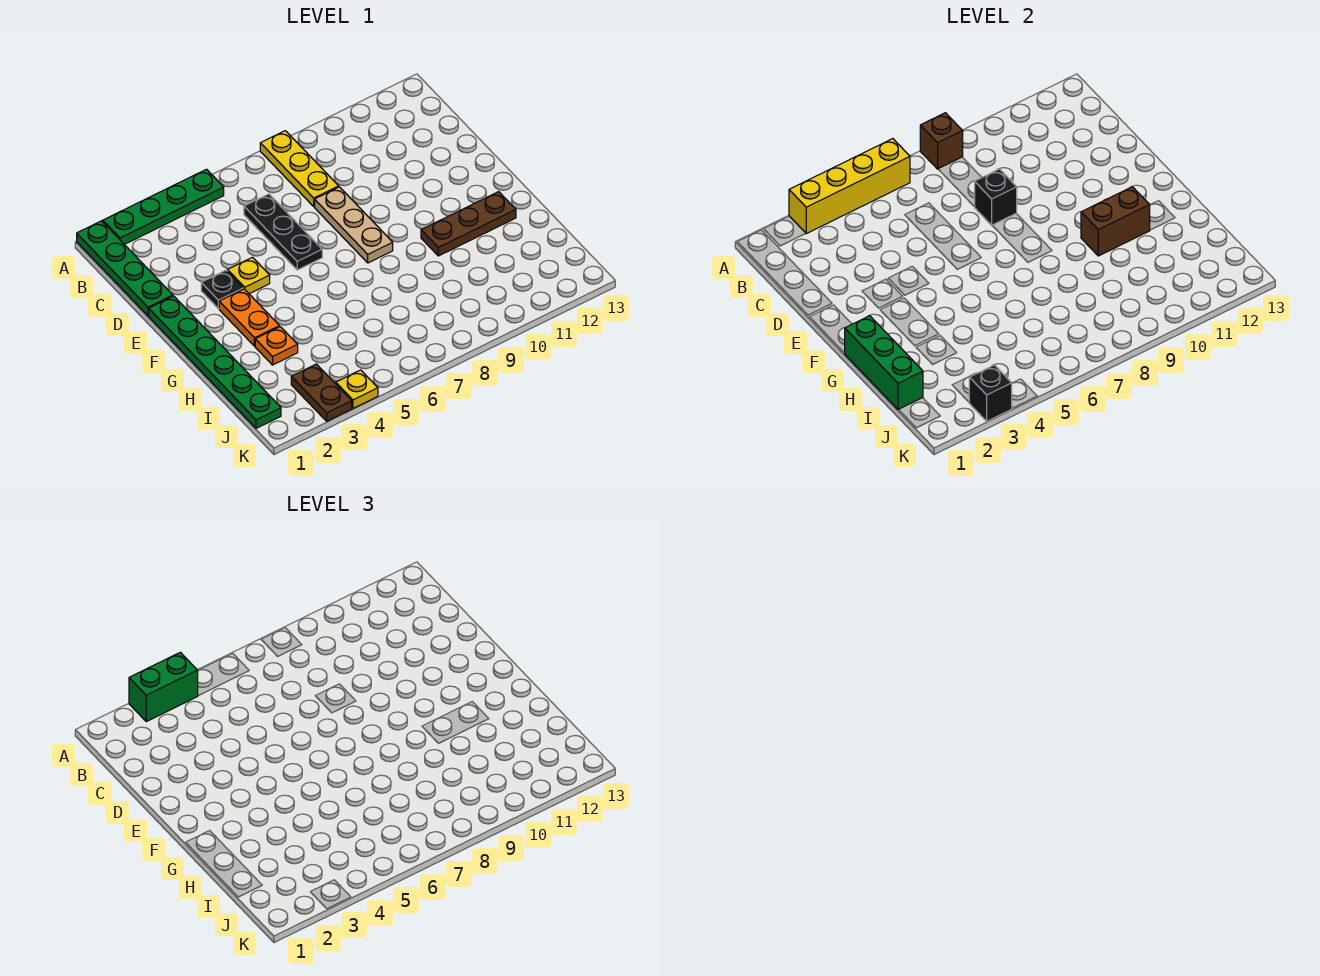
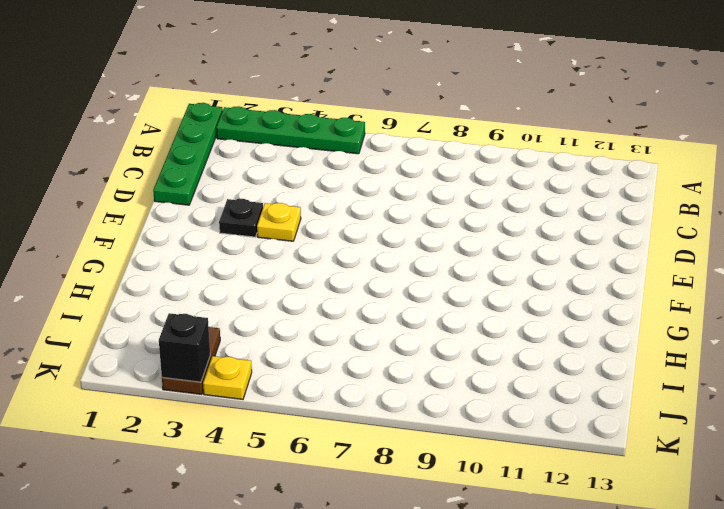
none -> yellow 1x3 plate [260,131,339,206]
none -> black 1x3 plate [244,194,322,270]
none -> tan 1x3 plate [315,187,393,263]

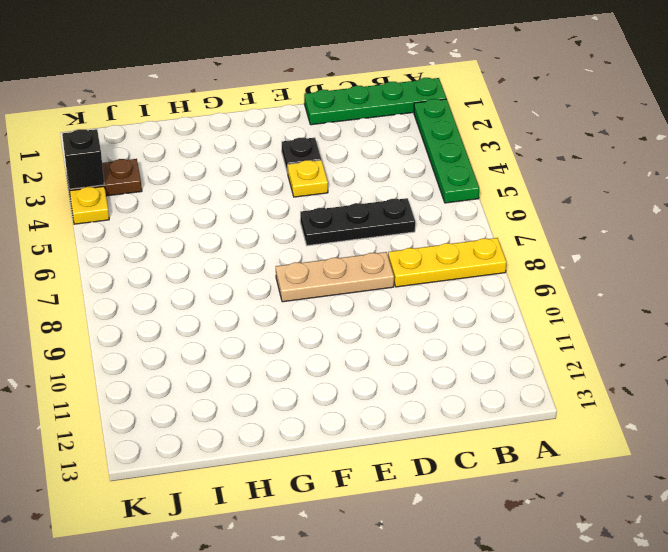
none -> green 1x6 plate [149,296,281,428]
none -> orange 1x2 plate [219,289,279,346]
none -> brown 1x3 plate [421,192,516,256]

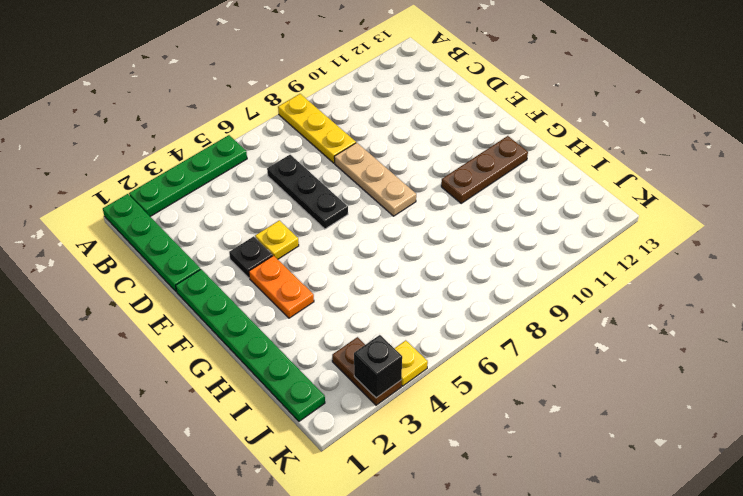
none -> orange 1x1 plate [255,327,298,365]
none -> yellow 1x4 brick [789,139,910,234]
none -> brown 1x1 brick [920,113,963,169]

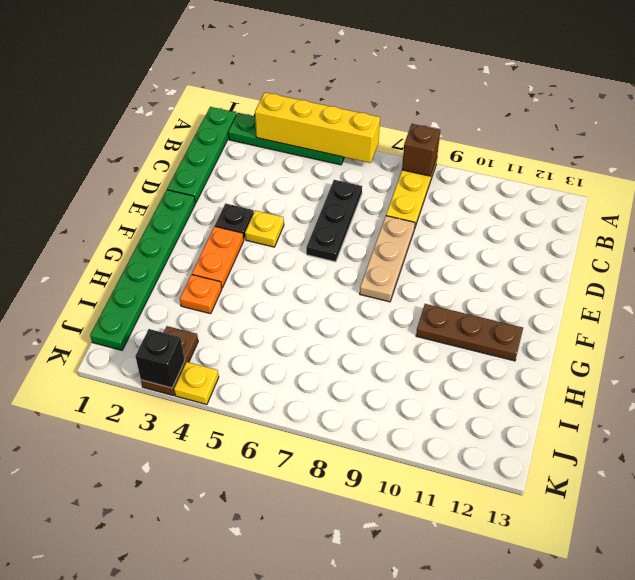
none -> black 1x1 brick [975,169,1017,225]
none -> green 1x3 brick [845,316,923,410]
none -> brown 1x2 brick [1081,187,1150,256]

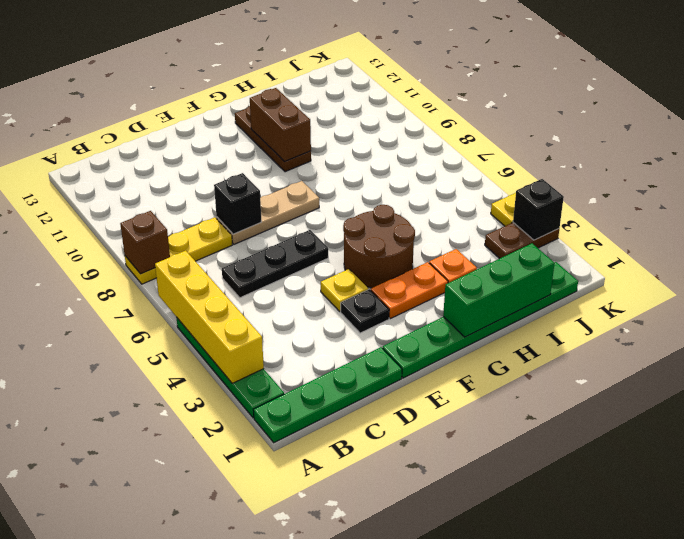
brown 2x2 round brick [343,205,415,288] -> none
none -> green 1x2 brick [129,652,198,722]

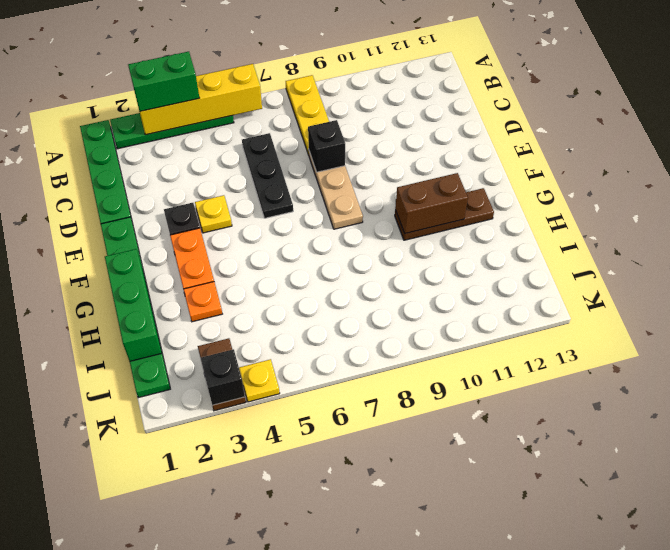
none -> brown 1x1 brick [920,113,963,169]

